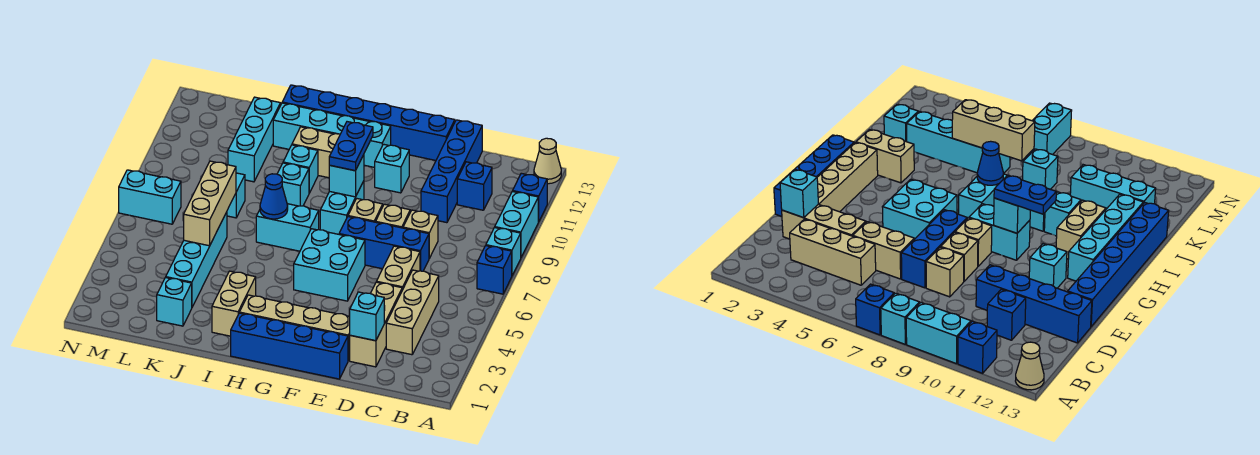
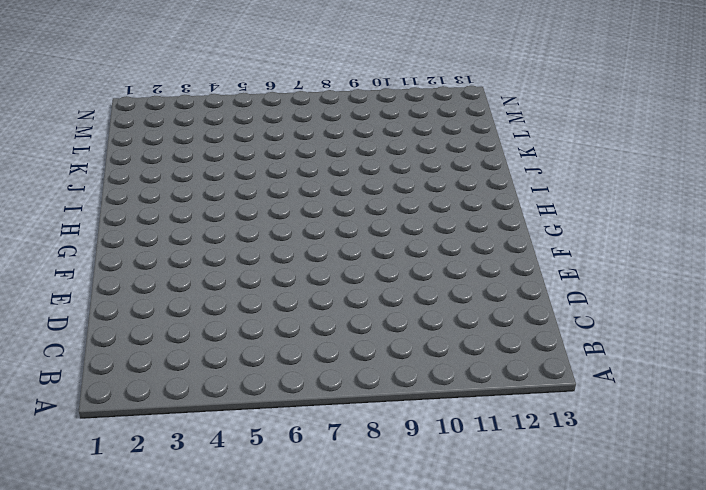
none -> blue 1x1 brick [477,246,512,294]
none -> cyan 1x1 brick [486,228,521,275]
none -> cyan 1x2 brick [495,191,538,257]
none -> blue 1x1 brick [513,173,547,222]

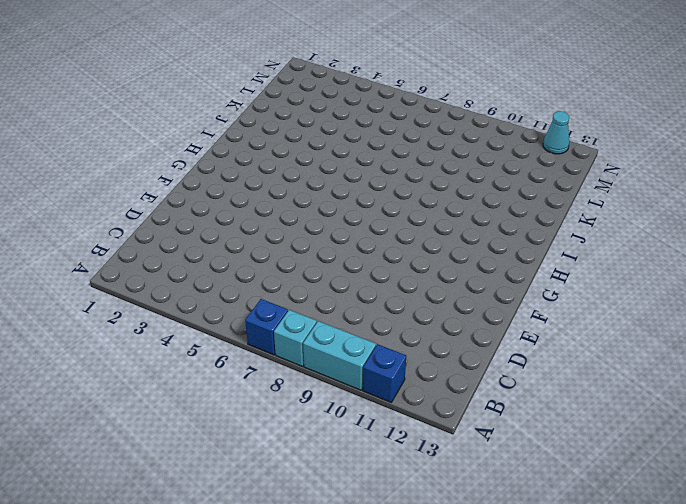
cyan 1x1 cone [543,111,569,154] -> none
none -> tan 1x1 cone [534,138,561,184]
none -> tan 1x3 brick [386,270,439,355]
none -> blue 1x1 brick [457,162,492,210]
none -> tan 1x3 brick [350,282,402,367]

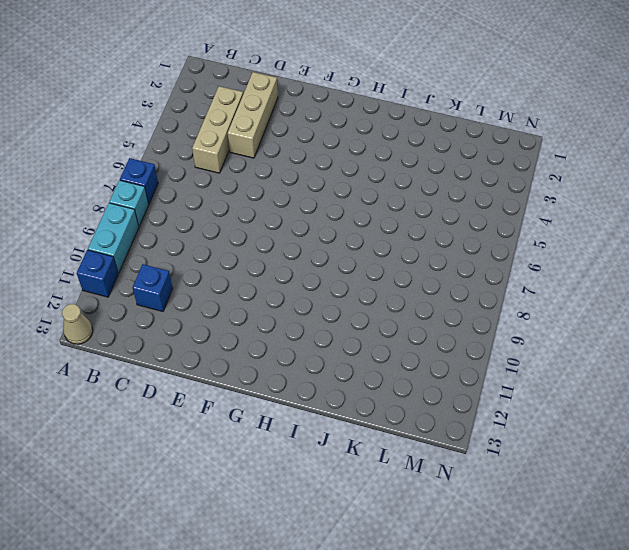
none -> tan 1x2 brick [376,246,420,290]
none -> blue 1x3 brick [339,217,429,271]
none -> tan 1x1 brick [403,210,438,258]
none -> blue 1x4 brick [421,120,482,223]

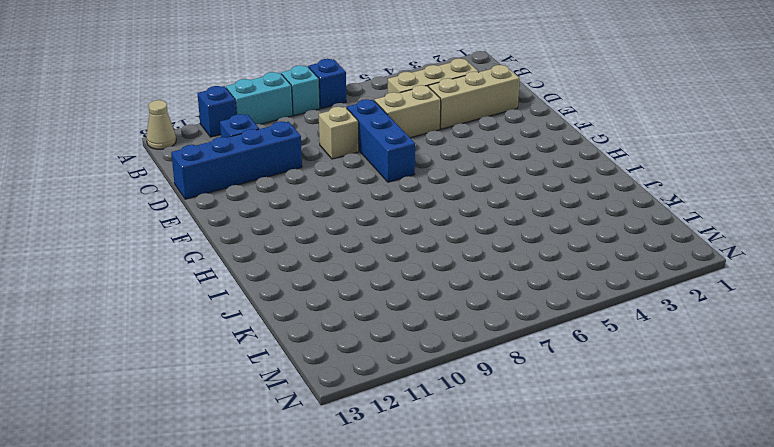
none -> blue 1x4 brick [231,313,348,379]
none -> tan 1x4 brick [240,295,350,361]
none -> tan 1x1 brick [376,204,410,228]
none -> blue 1x6 brick [282,85,455,160]

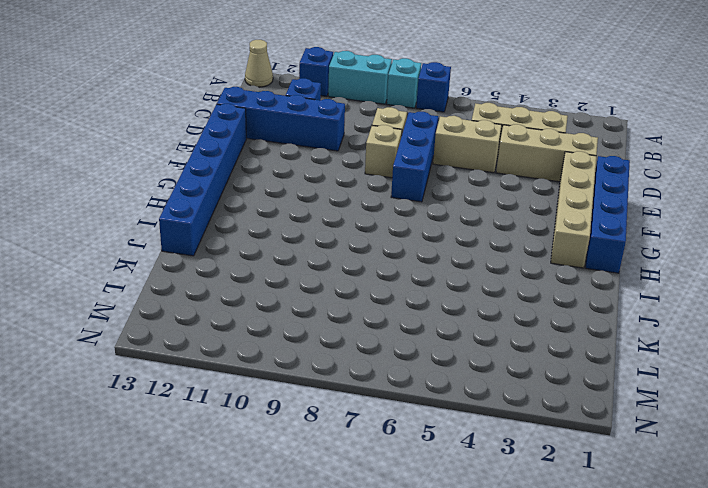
none -> cyan 2x2 brick [294,229,365,301]
none -> tan 1x1 brick [348,199,383,222]
none -> cyan 1x1 brick [375,144,409,193]
none -> cyan 1x2 brick [320,181,364,234]

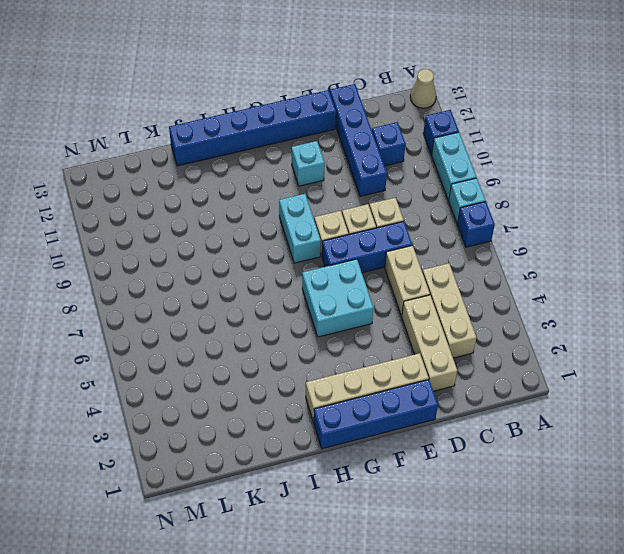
none -> cyan 1x4 brick [273,103,391,167]
none -> cyan 1x2 brick [256,204,319,251]
none -> tan 1x2 brick [292,127,340,178]
none -> tan 1x2 brick [212,271,256,336]

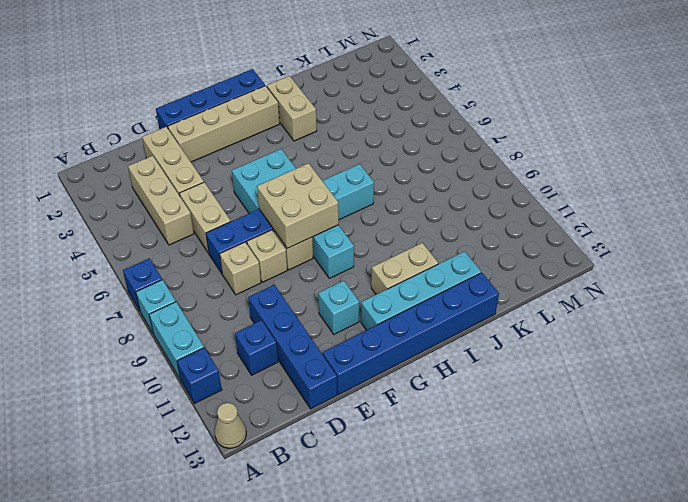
tan 2x2 brick [257,163,339,248] -> none
none -> cyan 1x1 brick [277,163,309,206]
none -> cyan 1x1 brick [283,145,318,193]
none -> cyan 1x1 brick [157,278,192,326]
none -> cyan 1x4 brick [166,212,227,307]

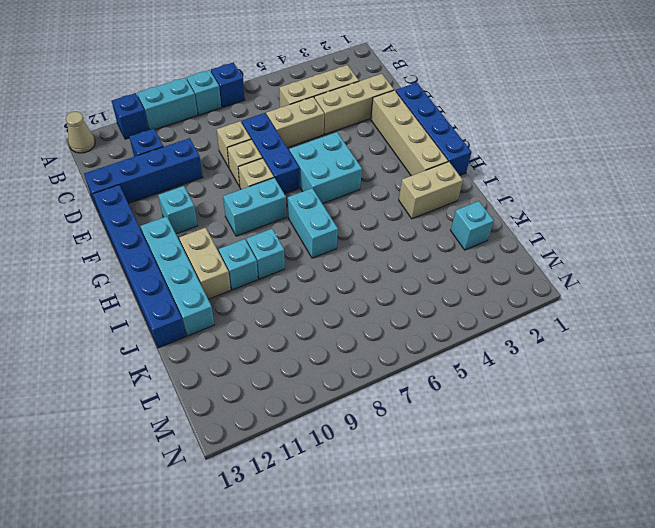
none -> cyan 1x4 brick [166,212,227,307]
none -> cyan 1x1 brick [227,173,245,218]
none -> cyan 1x3 brick [228,97,281,182]
none -> cyan 1x2 brick [119,170,181,224]

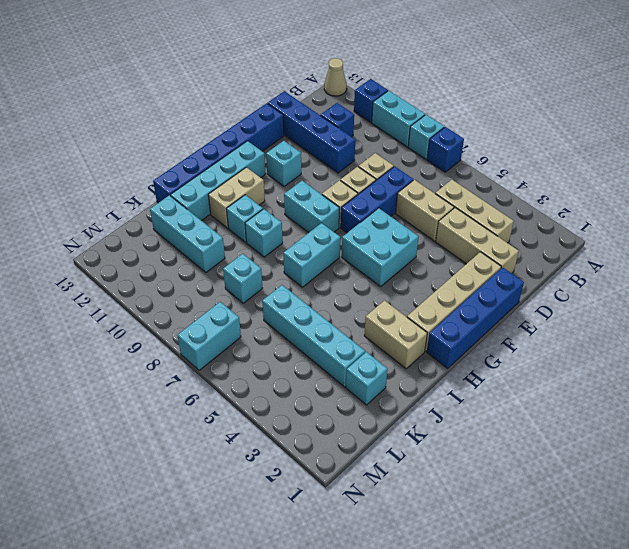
none -> cyan 1x1 brick [350,292,384,341]
none -> cyan 1x1 brick [329,155,364,197]
none -> blue 1x1 cone [260,174,288,219]
none -> tan 1x3 brick [184,161,236,246]

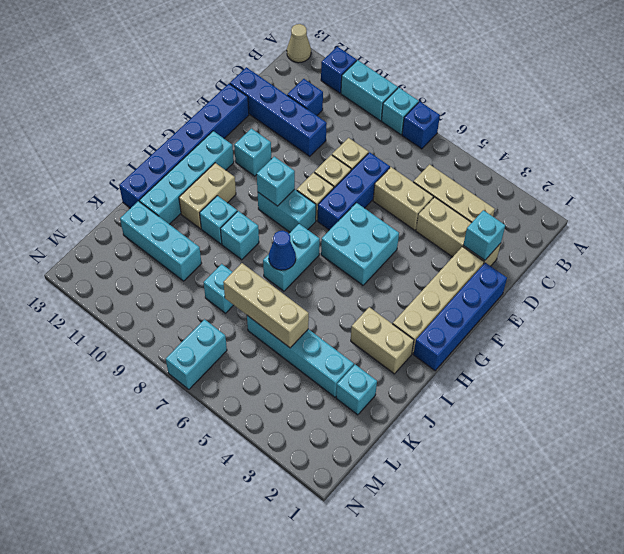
none -> blue 1x2 plate [329,122,373,171]

